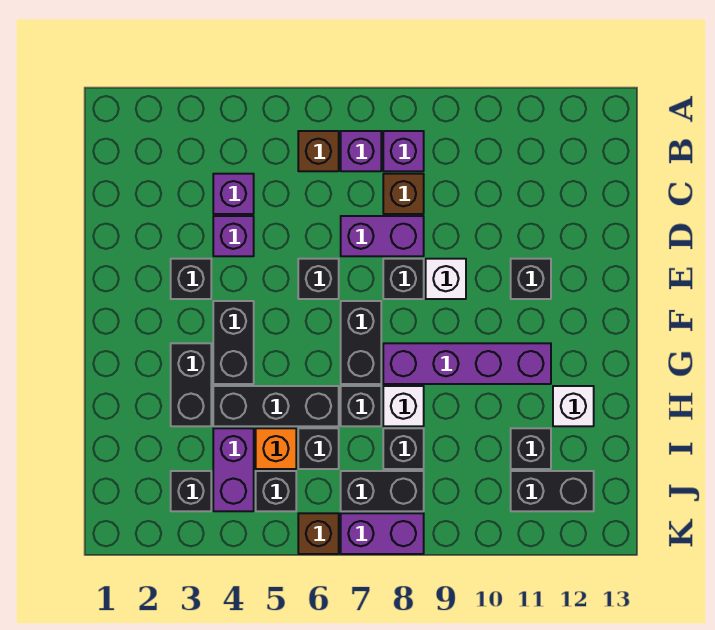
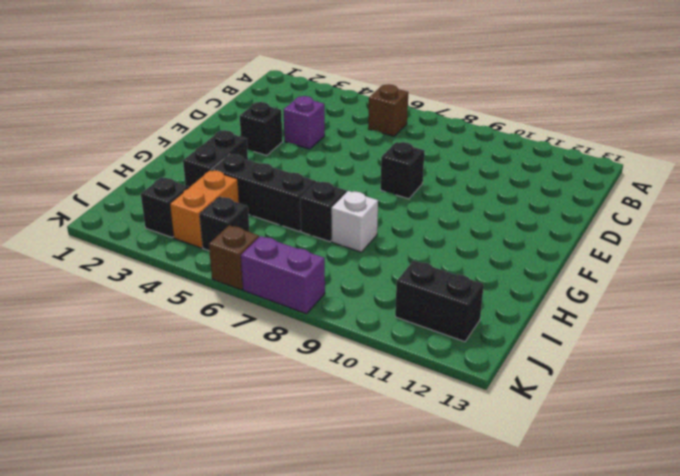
orange 1x2 brick [170,170,239,248] -> purple 1x2 brick [213,428,254,511]
none -> purple 1x1 brick [341,131,381,171]
none -> purple 1x1 brick [383,131,424,171]
none -> purple 1x1 brick [213,174,254,214]
none -> brown 1x1 brick [383,174,424,214]

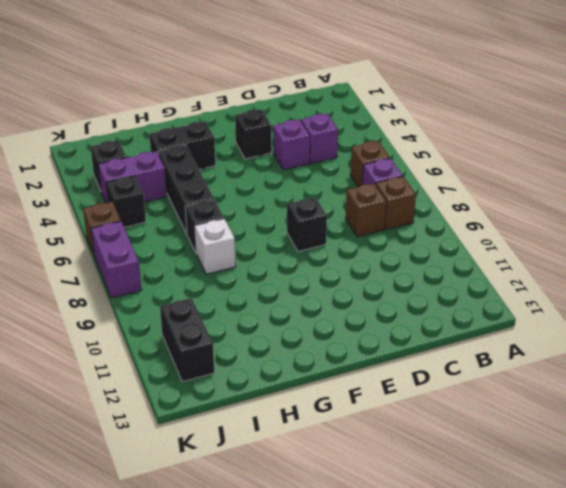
brown 1x1 brick [376,177,416,230] -> purple 1x1 brick [383,131,424,171]
none -> purple 1x2 brick [341,216,424,256]
none -> black 1x1 brick [298,259,339,299]
none -> white 1x1 brick [426,259,466,299]
none -> black 1x1 brick [511,259,551,299]

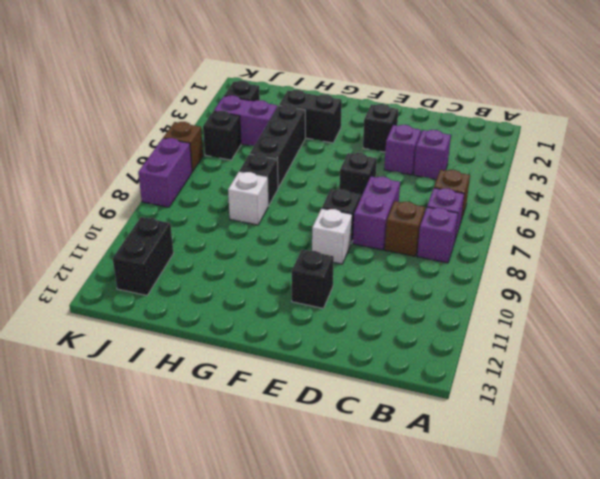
none -> black 1x2 brick [213,301,254,384]
none -> black 1x2 brick [341,301,381,384]
none -> purple 1x4 brick [383,343,551,384]
none -> white 1x1 brick [553,386,594,426]

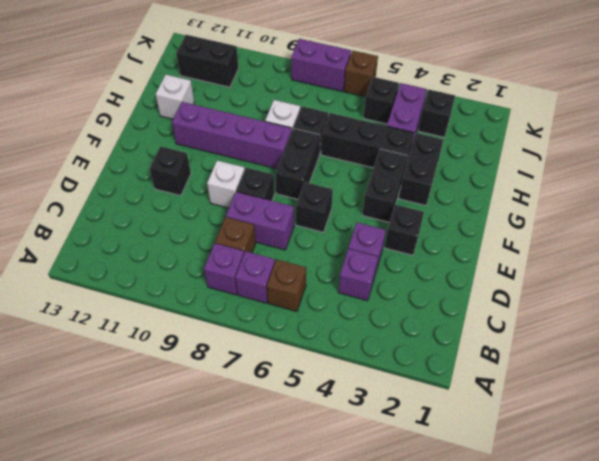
none -> orange 1x1 brick [256,428,296,469]
none -> black 1x1 brick [298,428,339,469]
none -> black 1x1 brick [383,428,424,469]
none -> black 1x1 brick [511,428,551,469]

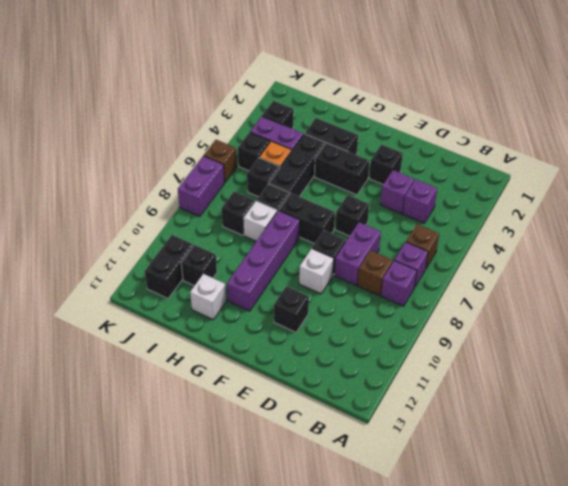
none -> black 1x2 brick [341,471,424,511]

